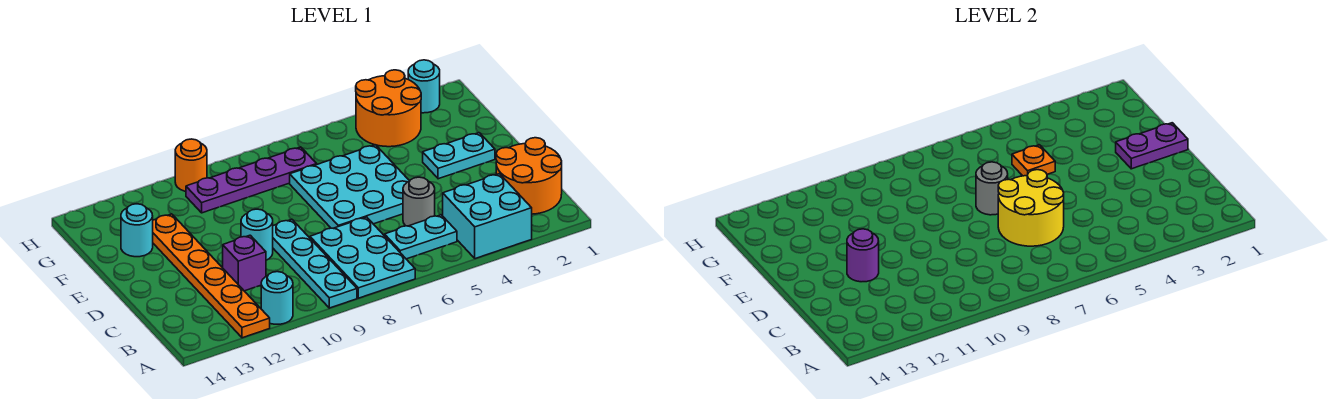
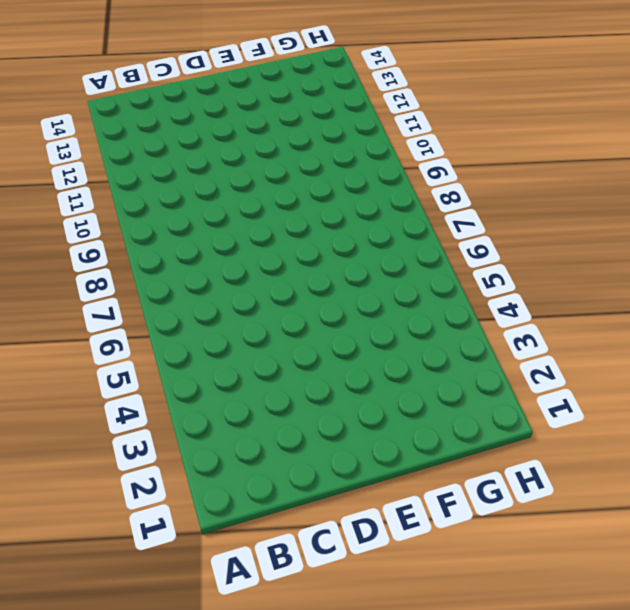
none -> cyan 2x2 brick [443,174,532,259]
none -> cyan 2x3 plate [310,217,415,298]
none -> cyan 1x4 plate [273,219,357,308]

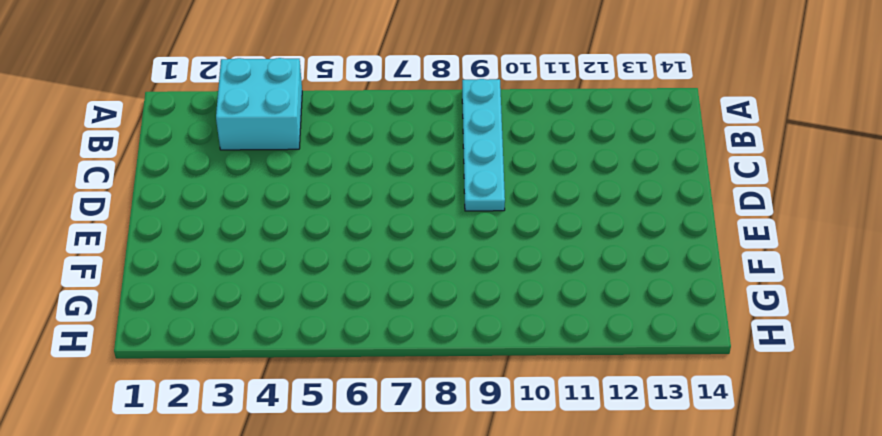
none -> cyan 2x3 plate [310,217,415,298]
none -> cyan 1x1 round brick [261,272,293,324]
none -> orange 1x6 plate [153,214,270,338]

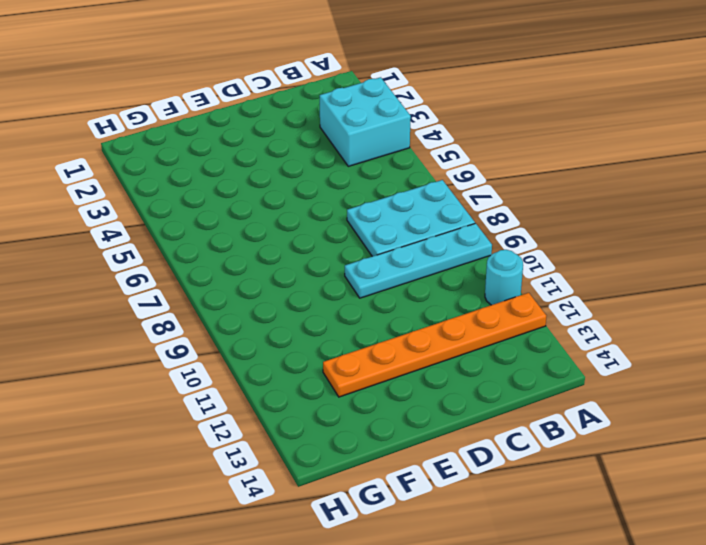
none -> orange 2x2 round brick [496,138,562,214]
none -> cyan 1x2 plate [385,215,457,259]
none -> grey 1x1 round brick [403,177,435,226]

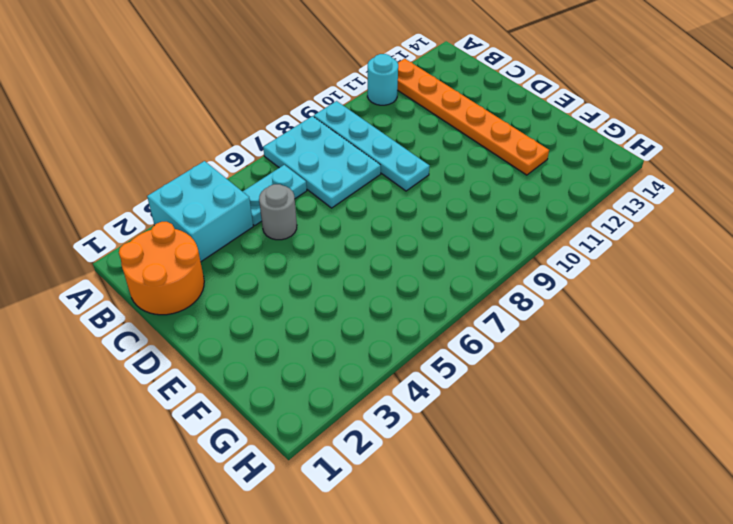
none -> purple 1x1 brick [222,235,266,291]
none -> cyan 3x3 plate [290,145,409,228]
none -> cyan 1x1 round brick [241,209,273,260]

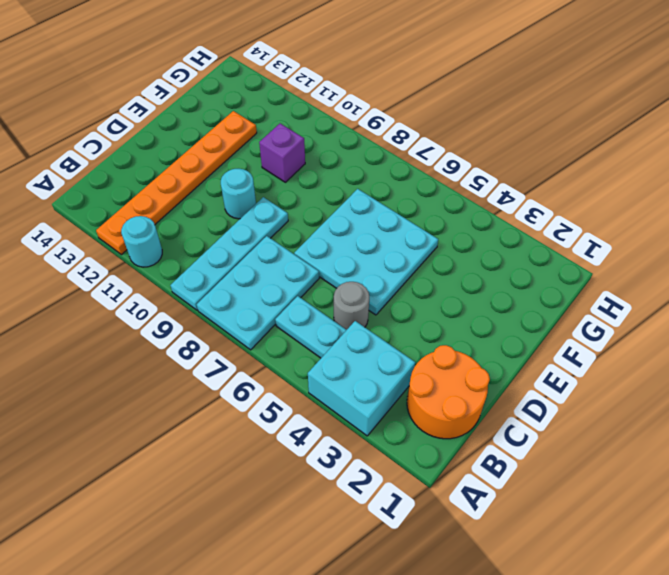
purple 1x1 brick [259,124,305,182] -> purple 1x1 brick moved to [222,235,266,291]
none -> cyan 1x2 plate [423,133,495,179]
none -> cyan 1x1 round brick [121,204,153,257]
none -> orange 2x2 round brick [356,70,421,147]

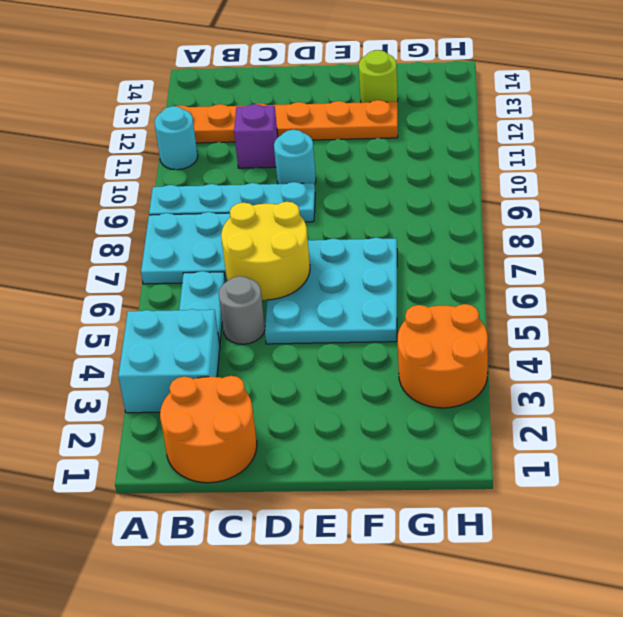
lime 1x1 round brick [359,50,398,103] -> cyan 1x1 round brick [121,204,153,257]
none -> cyan 1x2 plate [423,133,495,179]
none -> purple 1x4 plate [186,147,317,213]
none -> cyan 1x1 round brick [408,60,440,113]

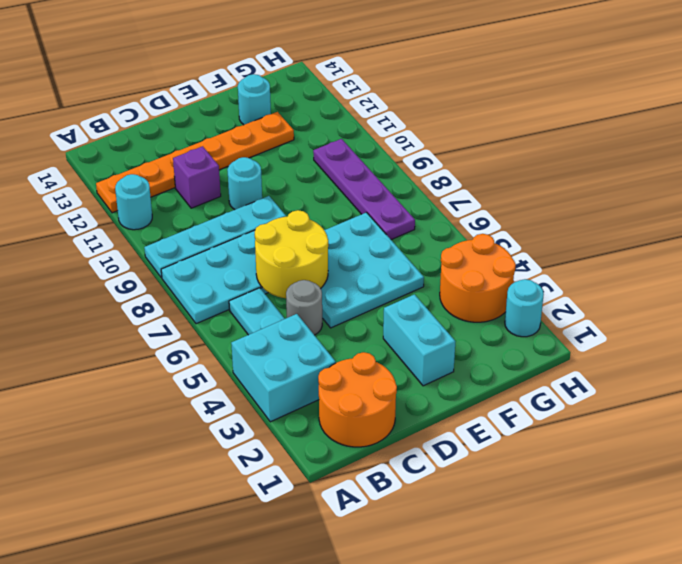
cyan 1x2 brick [383,294,455,386] -> cyan 1x2 plate [423,133,495,179]
none -> orange 1x1 round brick [175,139,207,191]
none -> purple 1x1 round brick [847,229,879,282]
none -> purple 1x2 plate [1116,123,1188,169]

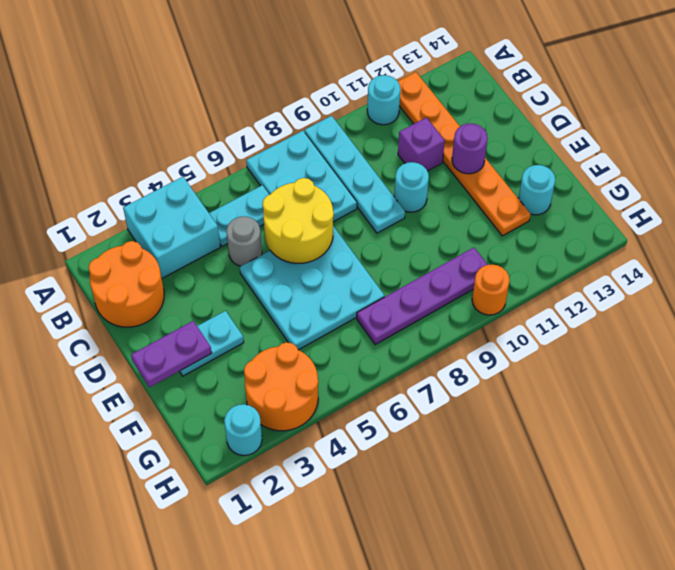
none -> grey 1x1 round brick [976,162,1008,215]
none -> orange 1x1 plate [1012,145,1055,176]

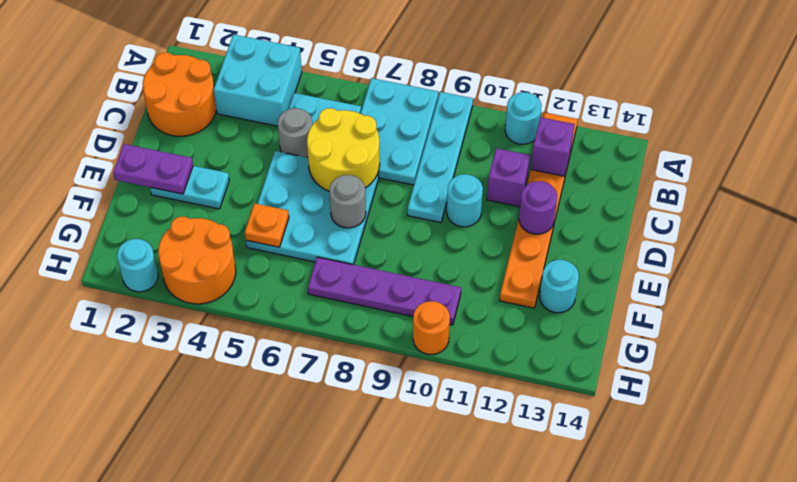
purple 1x1 brick [531,117,575,176] -> none

